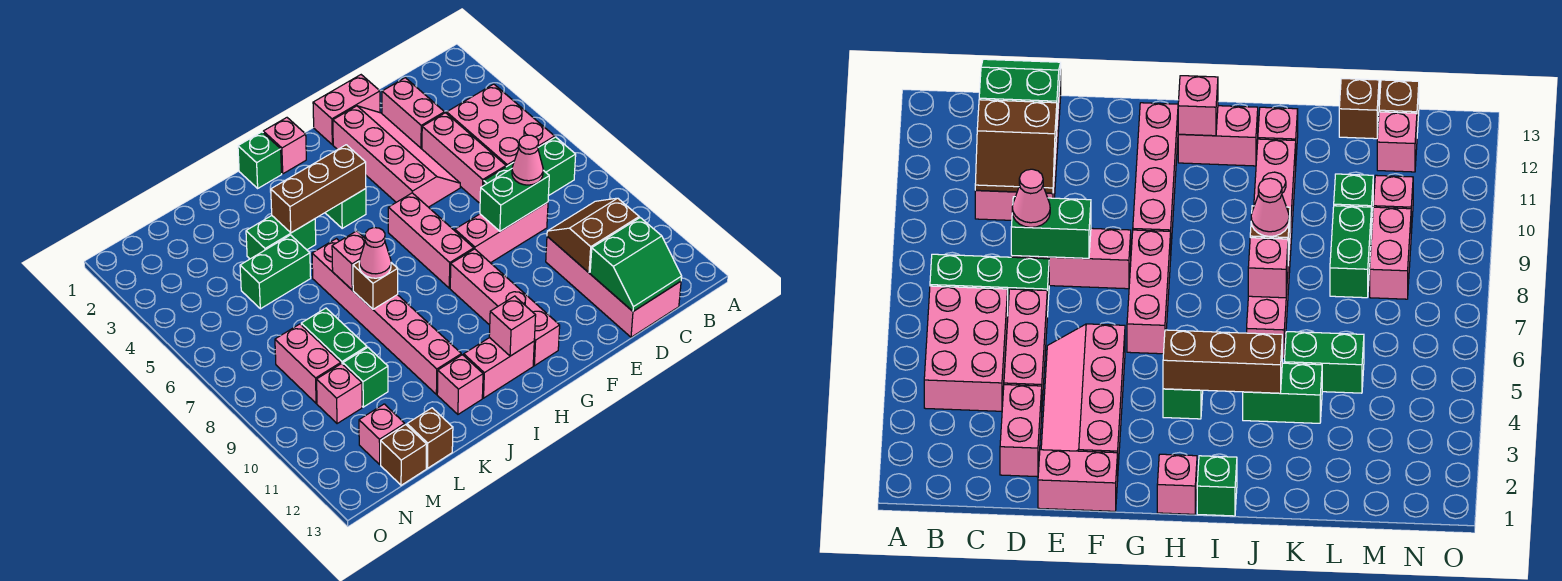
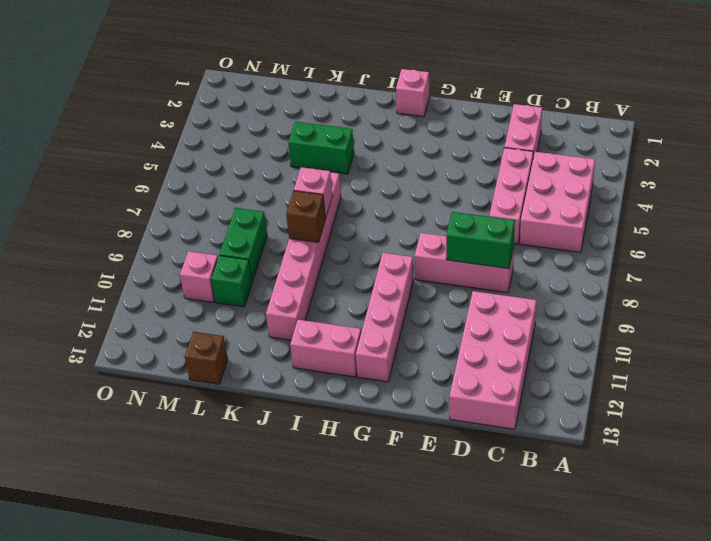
none -> green 1x3 brick [484,137,576,196]
none -> pink 1x2 brick [313,75,380,145]
none -> pink 2x4 slope [333,106,460,207]
none -> pink 1x3 brick [388,193,474,288]

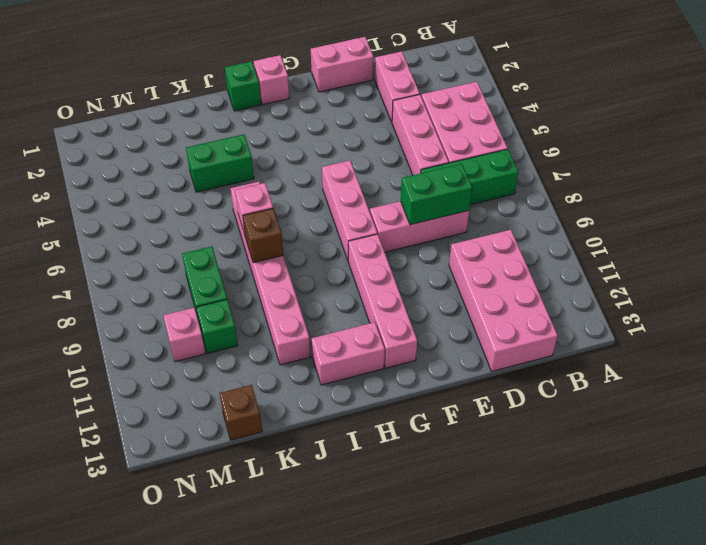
none -> pink 2x4 slope [333,106,460,207]
none -> green 1x1 brick [325,189,366,228]
none -> pink 1x1 brick [437,355,483,414]
none -> green 1x2 brick [240,235,311,309]

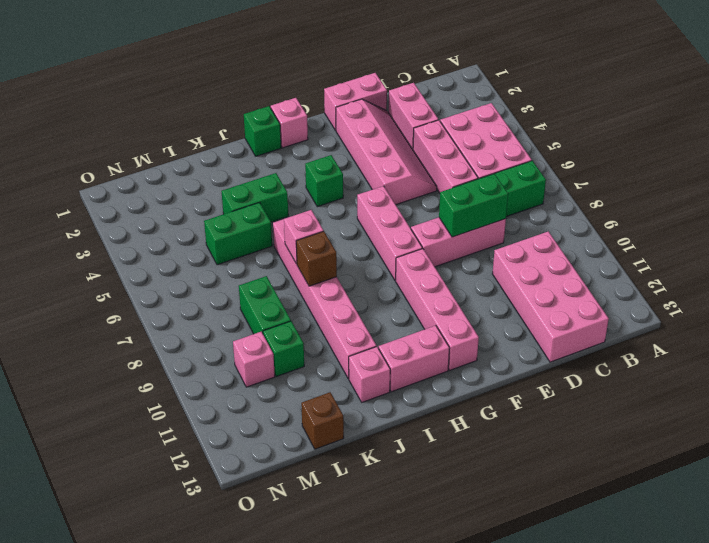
none -> pink 1x2 brick [275,324,341,403]
none -> pink 1x1 brick [359,404,405,464]
none -> brown 1x1 brick [381,425,427,485]
none -> brown 2x2 slope [547,198,639,273]

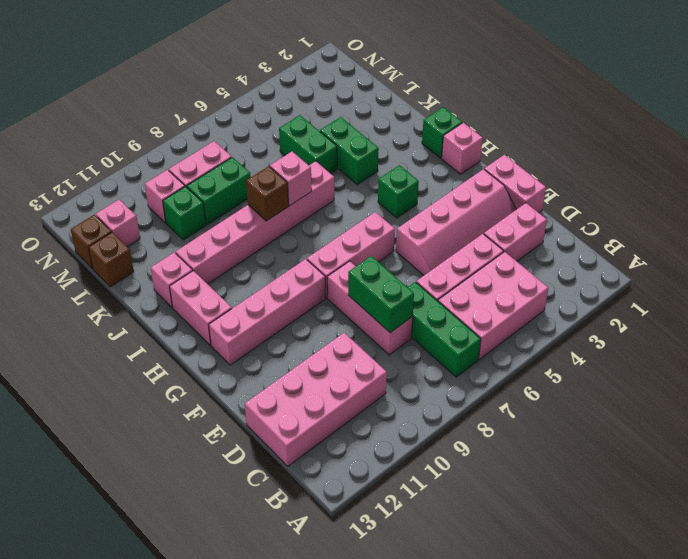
none -> brown 2x2 slope [547,198,639,273]
none -> green 2x2 slope [590,218,682,311]
none -> brown 1x3 brick [271,145,366,233]
none -> pink 1x1 brick [489,296,536,356]

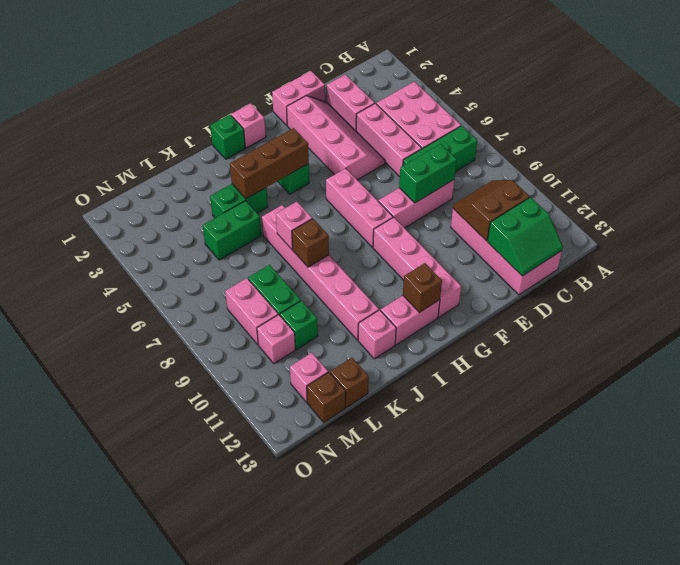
brown 1x1 brick [403,263,442,313] -> pink 1x1 brick [489,296,536,356]
none -> pink 1x1 cone [512,135,543,185]
none -> pink 1x1 cone [359,228,391,278]

